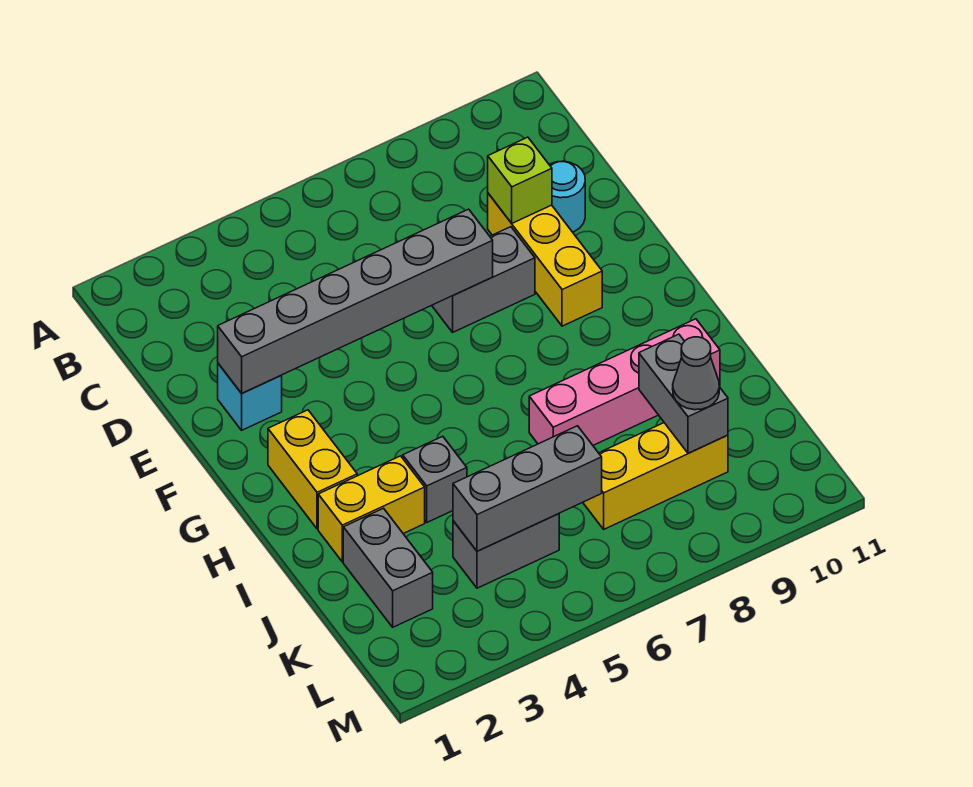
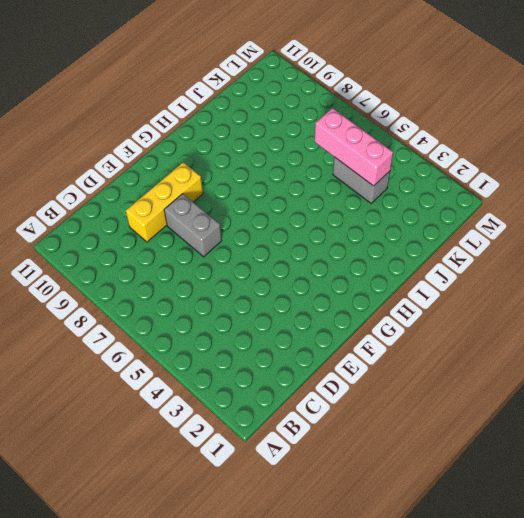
pink 1x3 brick [314,108,393,186] -> grey 1x3 brick [453,426,602,551]
none -> cyan 1x1 round brick [549,161,585,232]
none -> cyan 1x1 brick [218,364,282,430]
none -> yellow 1x2 brick [268,410,357,529]

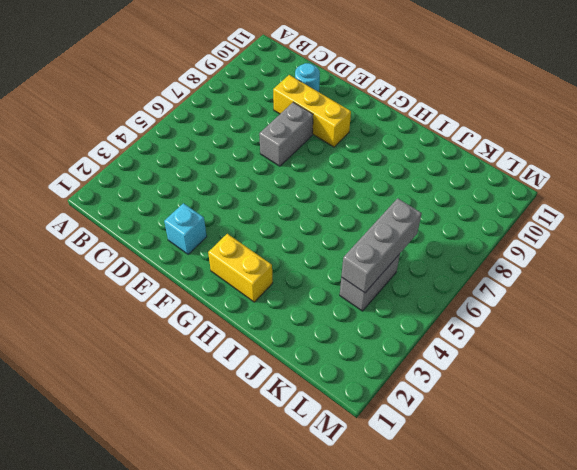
none -> yellow 1x2 brick [318,456,425,562]
none -> grey 1x1 brick [403,436,467,522]
none -> pink 1x4 brick [529,319,720,445]

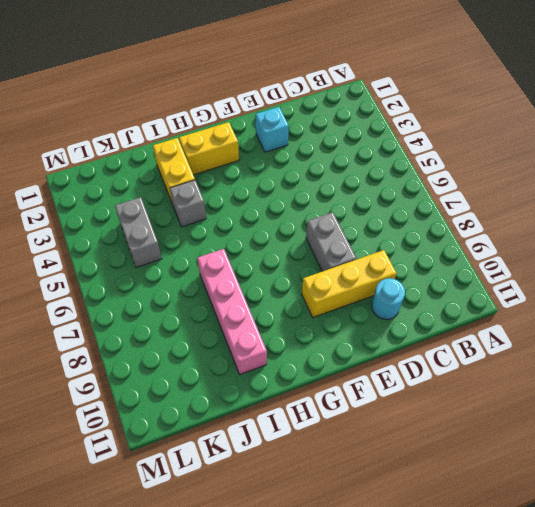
none -> grey 1x2 brick [343,508,433,627]
none -> yellow 1x3 brick [583,423,728,529]
none -> lime 1x1 brick [488,137,552,223]

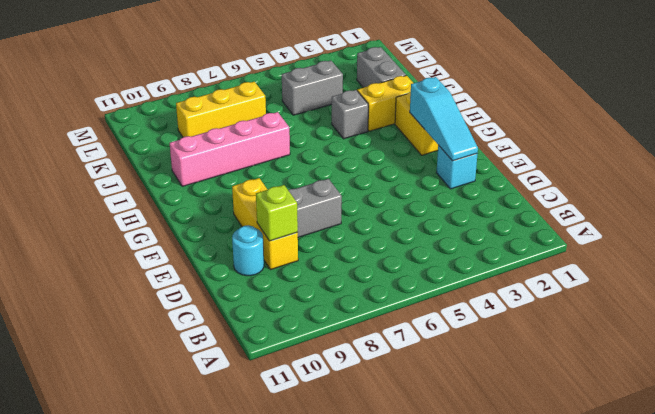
cyan 1x3 slope [410,77,478,161] -> grey 1x6 brick [218,209,493,393]
none -> grey 1x2 brick [639,334,728,453]
none -> grey 1x3 brick [453,426,602,551]
none -> grey 1x1 cone [673,337,719,410]

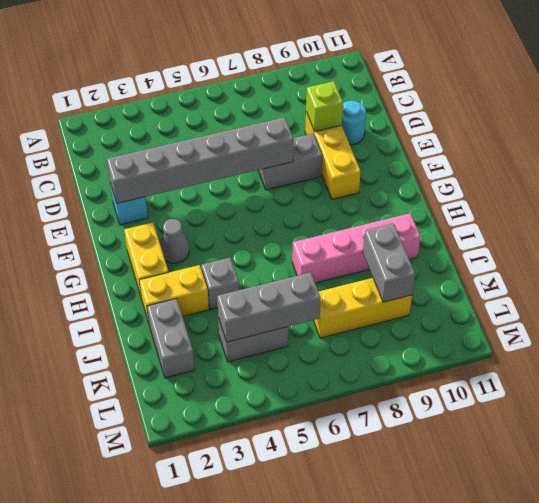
grey 1x1 cone [160,219,189,263] -> grey 1x1 cone moved to [673,337,719,410]

